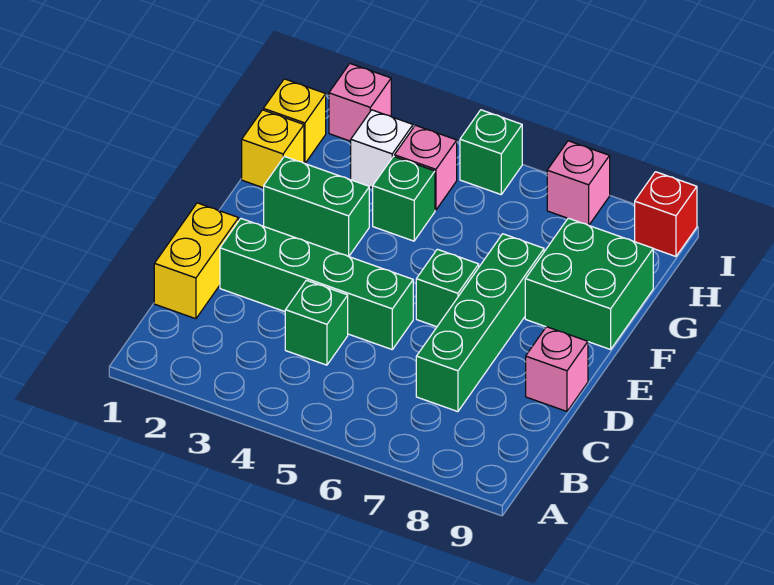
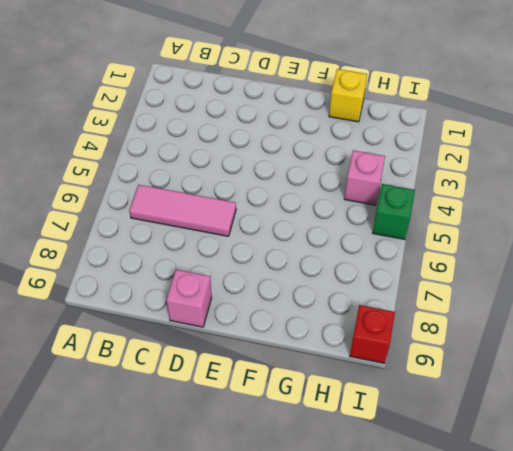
pink 1x3 tile [129,185,236,236] -> none
none -> yellow 1x2 brick [154,203,239,319]
none -> green 1x1 brick [285,280,348,365]
none -> green 1x4 brick [416,234,544,412]

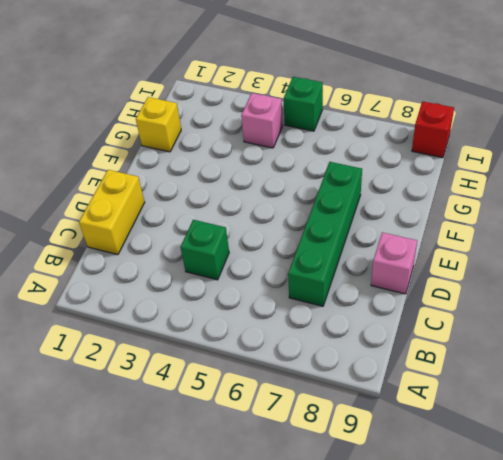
none -> green 1x4 brick [220,219,413,349]
none -> green 1x1 brick [416,249,479,327]
none -> green 1x2 brick [264,156,369,256]

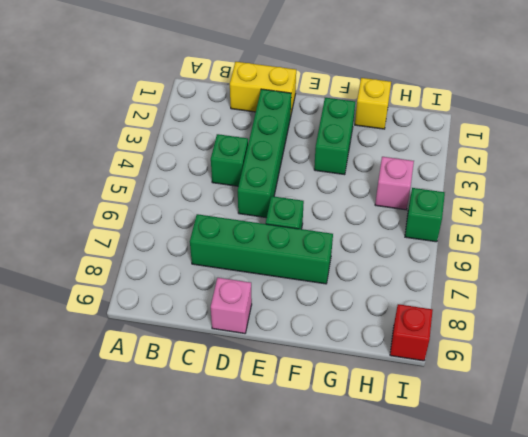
none -> green 2x2 brick [525,218,653,349]
none -> green 1x1 brick [373,156,435,241]
none -> yellow 1x1 brick [263,79,326,164]

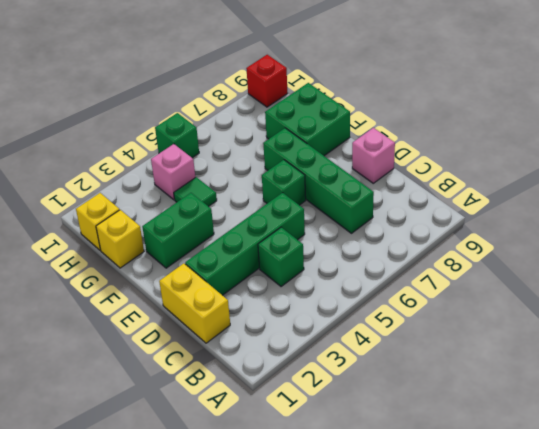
green 1x1 tile [174,177,217,207] -> green 1x1 brick [373,156,435,241]
none -> white 1x1 brick [351,110,413,188]
none -> pink 1x1 brick [329,64,391,141]
none -> pink 1x1 brick [547,141,610,225]

